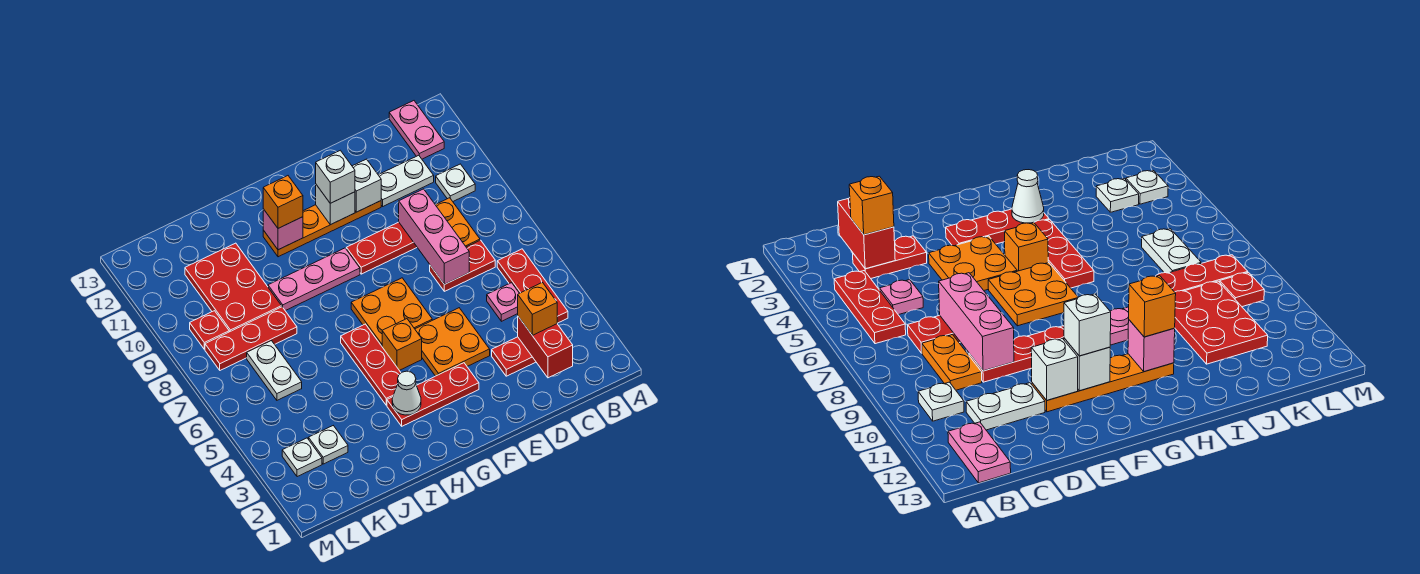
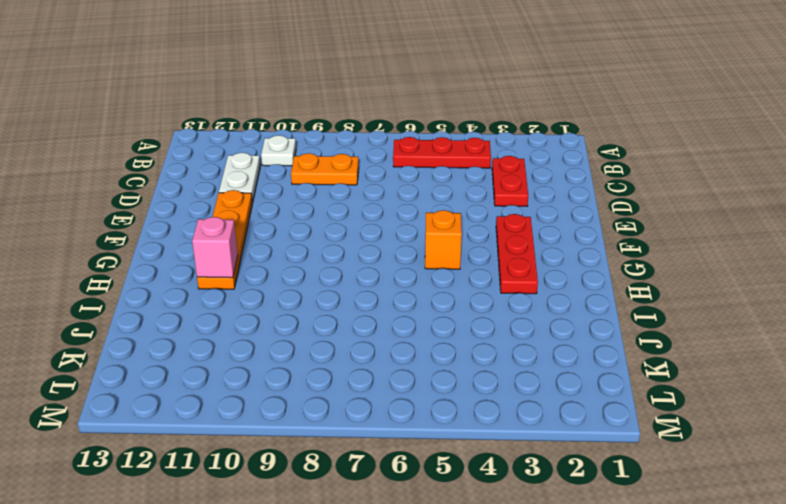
none -> pink 1x2 plate [389,101,444,159]
none -> pink 1x1 plate [487,283,519,321]
none -> red 1x2 plate [430,240,495,291]
none -> red 1x3 plate [346,222,417,274]

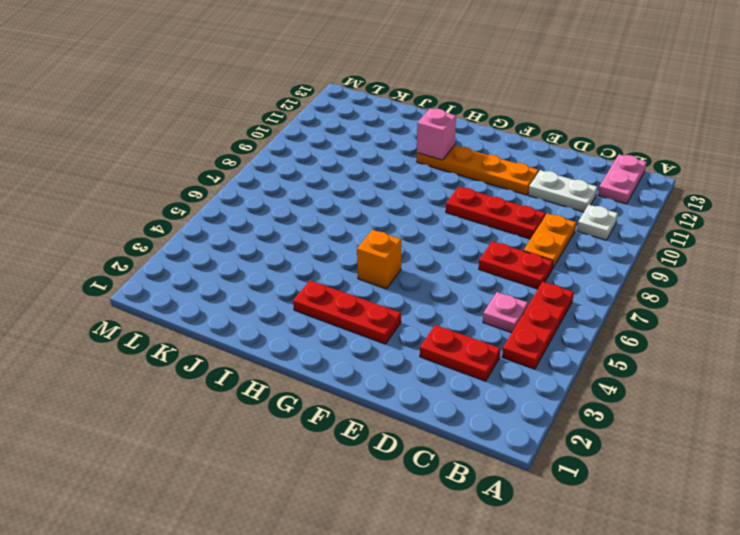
none -> orange 2x2 plate [415,308,490,376]
none -> orange 2x2 plate [351,278,432,346]
none -> pink 1x3 plate [268,248,360,311]
none -> red 1x3 plate [341,324,401,405]

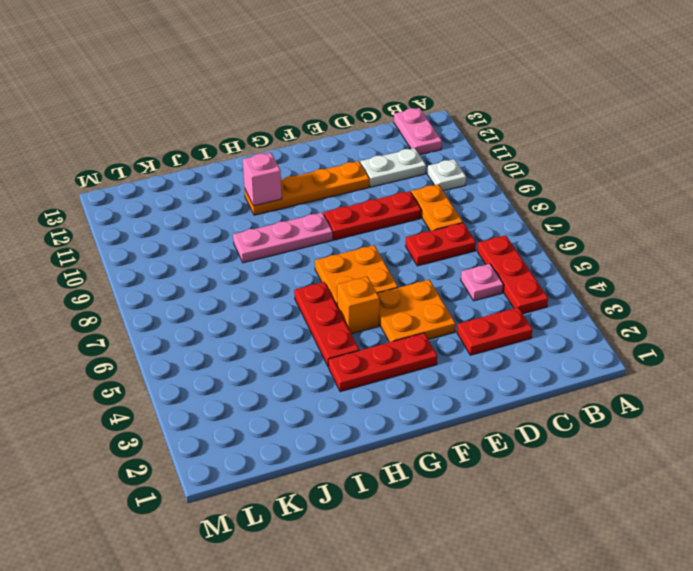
none -> red 1x3 plate [205,307,297,370]
none -> red 2x3 plate [185,243,282,332]
none -> white 1x1 plate [309,426,348,464]
none -> white 1x2 plate [247,341,302,400]

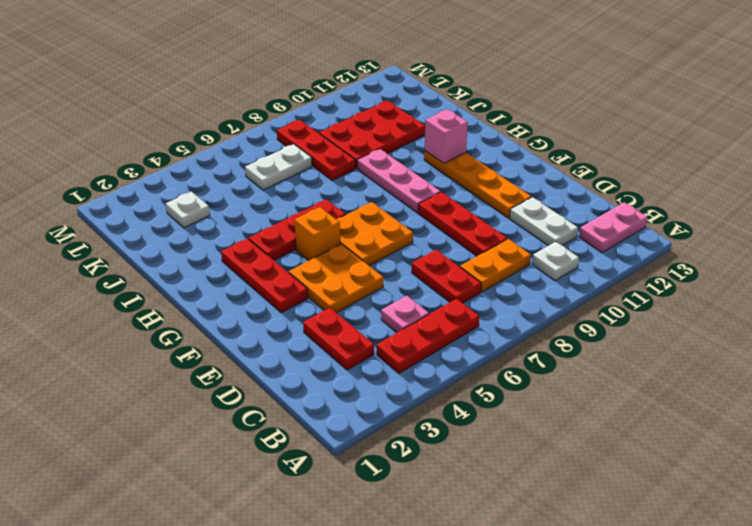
none -> white 1x1 plate [282,438,322,477]
none -> red 1x1 plate [190,311,229,349]
none -> red 1x2 brick [518,317,573,378]
none -> pink 1x3 brick [399,189,469,285]

